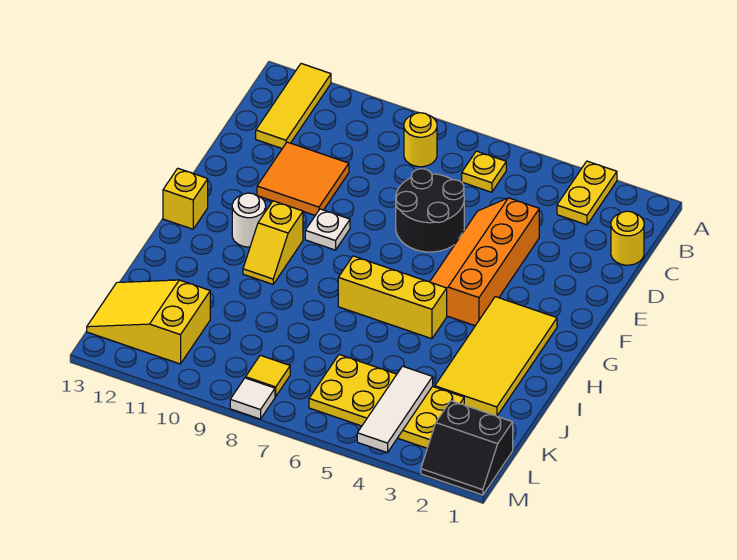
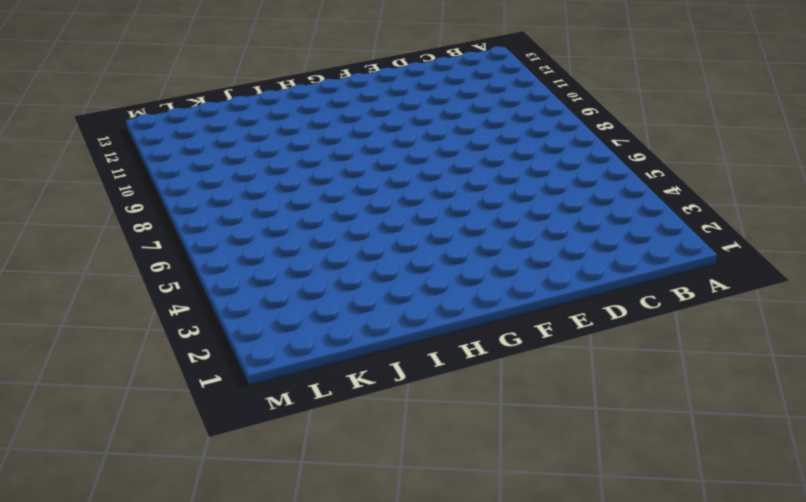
none -> yellow 1x2 plate [557,161,617,225]
none -> yellow 1x3 tile [256,64,331,148]
none -> yellow 1x1 plate [462,151,506,192]

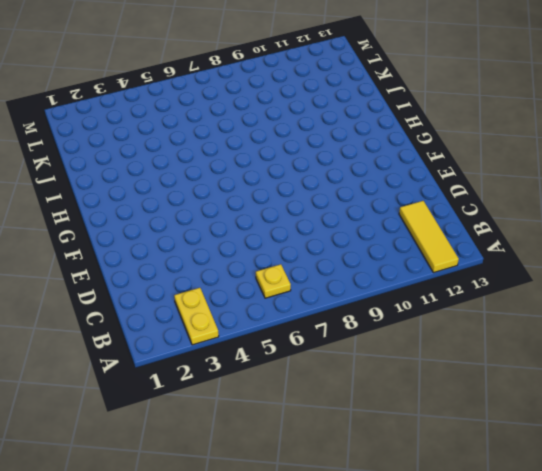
none -> yellow 1x1 round brick [404,113,437,167]
none -> yellow 1x1 round brick [611,211,644,265]
none -> orange 2x4 slope [430,198,539,326]

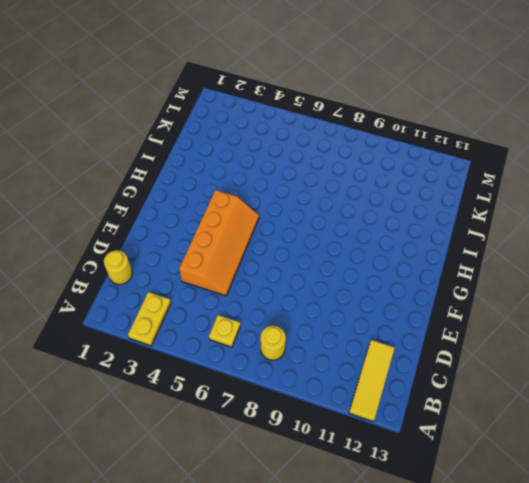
none -> black 2x2 round brick [396,169,464,252]
none -> orange 2x2 tile [257,142,349,215]
none -> white 1x1 plate [305,209,350,250]

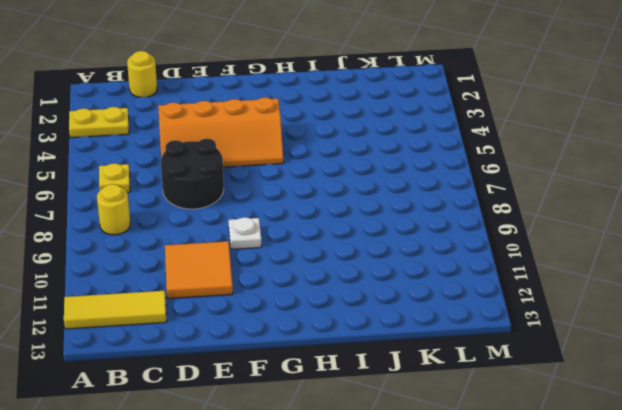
none -> yellow 2x4 tile [435,297,557,416]
none -> yellow 1x2 slope [243,201,303,284]
none -> white 1x1 round brick [232,193,266,247]

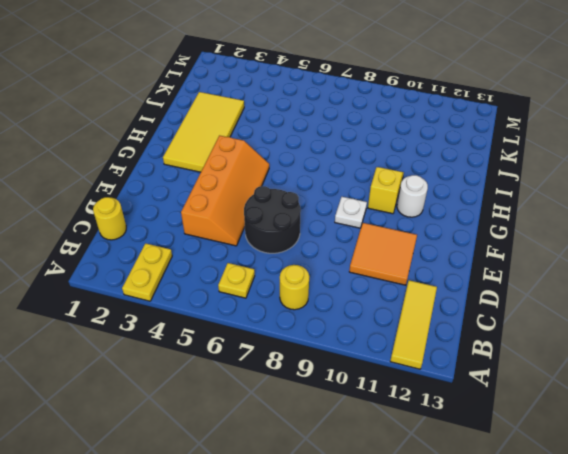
none -> yellow 1x1 brick [163,168,208,229]
none -> yellow 1x3 brick [338,256,447,339]
none -> yellow 2x4 plate [309,355,464,448]

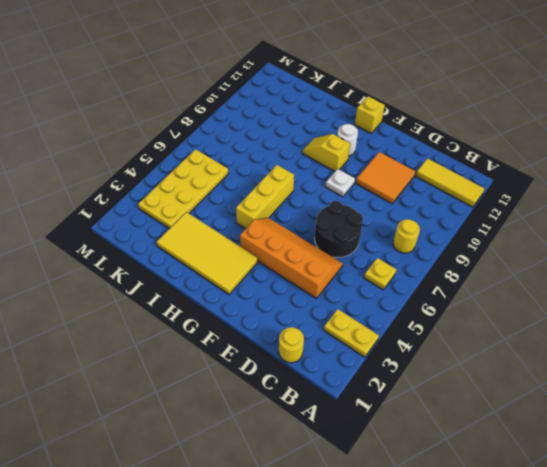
none -> yellow 2x3 slope [87,280,210,364]
none -> black 2x2 slope [421,401,513,495]
none -> yellow 1x1 tile [246,355,290,396]

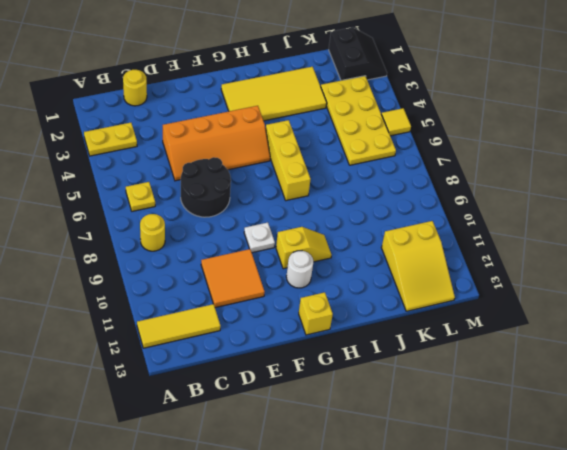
yellow 1x1 tile [381,108,411,136] -> yellow 1x1 tile moved to [246,355,290,396]
none -> white 1x1 tile [230,378,275,419]
none -> white 1x3 tile [357,366,433,453]

